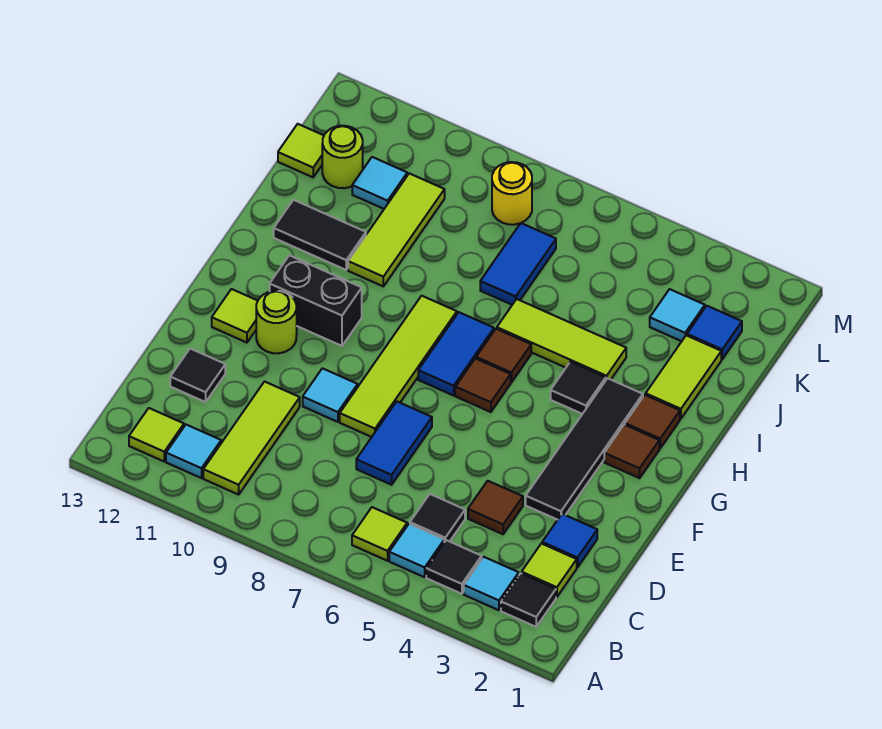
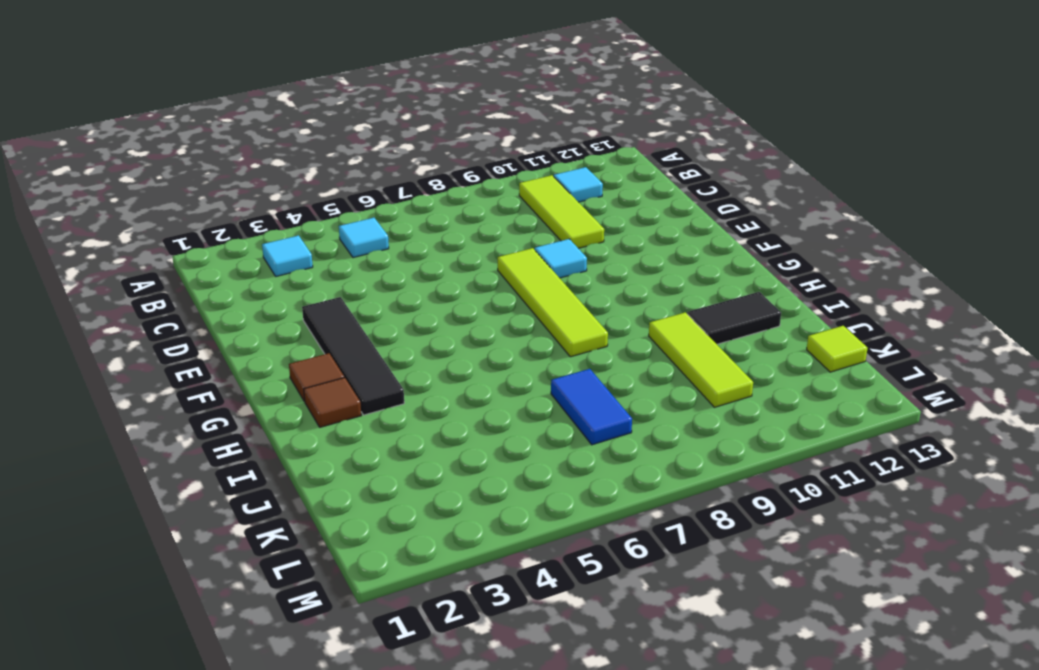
none -> black 1x1 tile [501,573,556,627]
none -> black 1x1 tile [426,540,482,594]
none -> lime 1x1 tile [352,507,407,561]
none -> lime 1x1 tile [129,408,184,461]

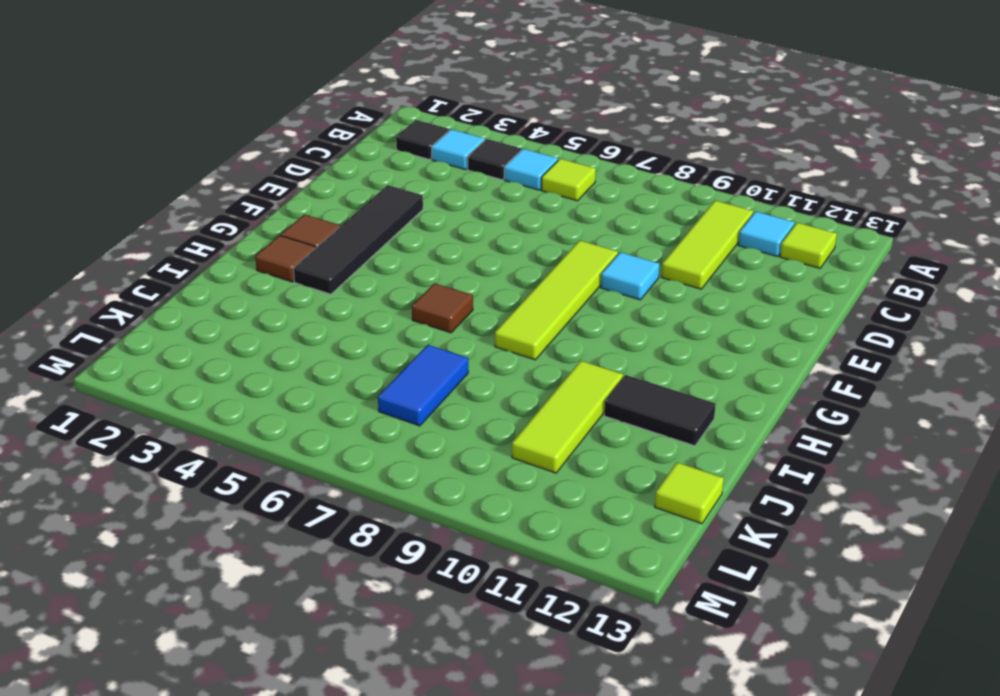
none -> lime 1x1 tile [522,543,577,597]
none -> black 1x1 tile [410,494,465,542]
none -> blue 1x1 tile [542,514,597,567]
none -> brown 1x1 tile [468,481,523,534]

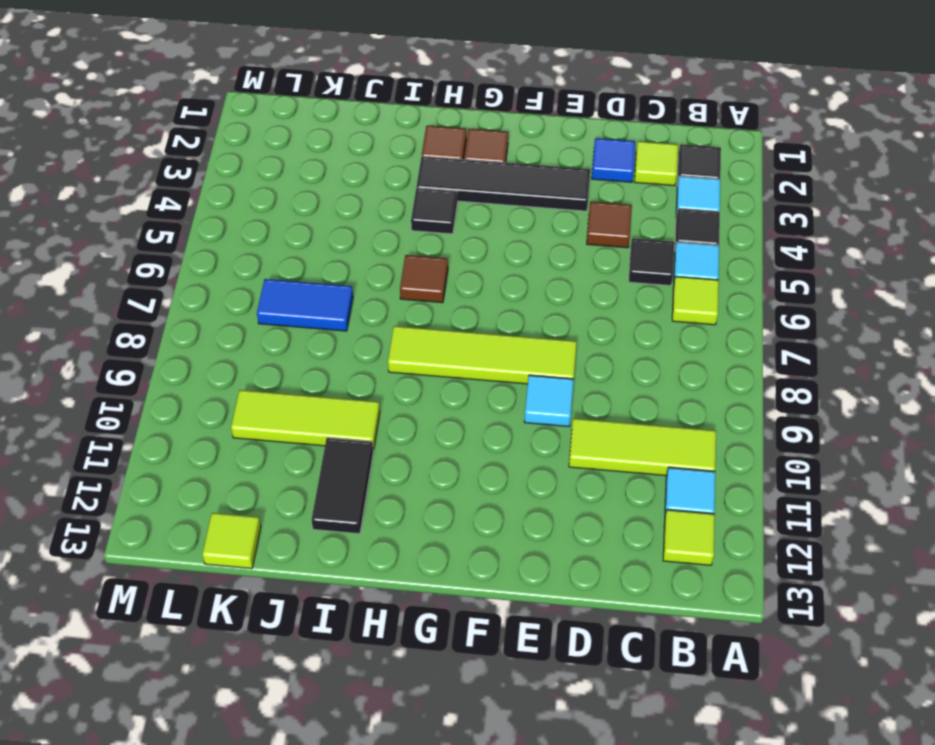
none -> blue 1x2 tile [356,402,432,485]
none -> black 1x1 tile [170,349,225,402]
none -> lime 1x1 round brick [256,291,297,353]
none -> lime 1x1 tile [212,289,258,343]

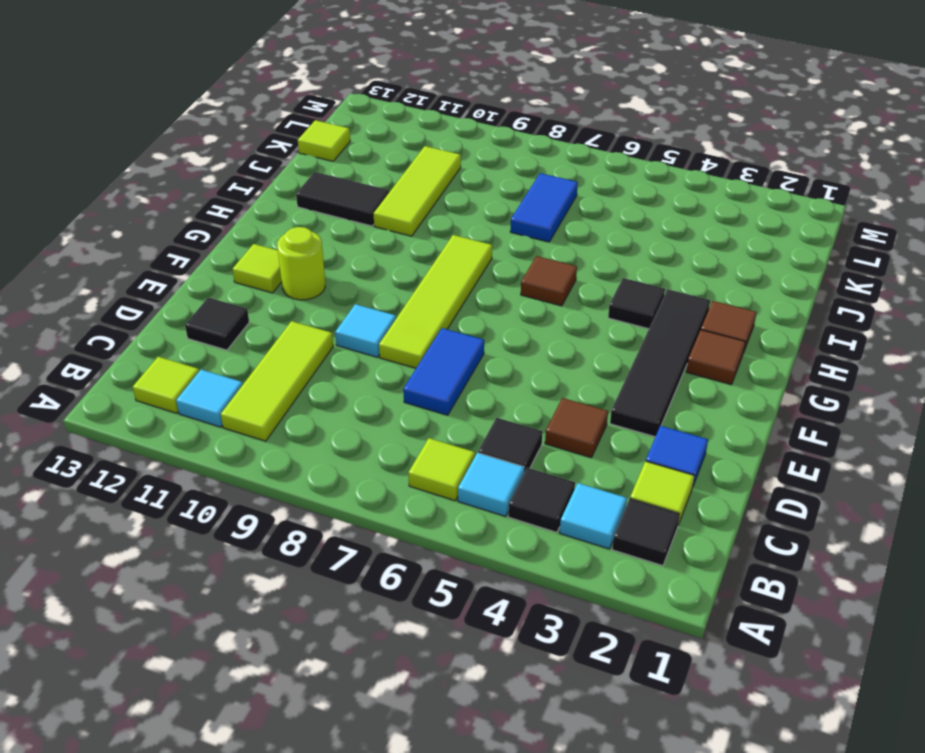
none -> brown 1x1 tile [455,358,511,412]
none -> blue 1x2 tile [418,312,494,396]
none -> black 1x2 brick [270,255,362,346]
none -> lime 1x2 tile [646,335,721,419]

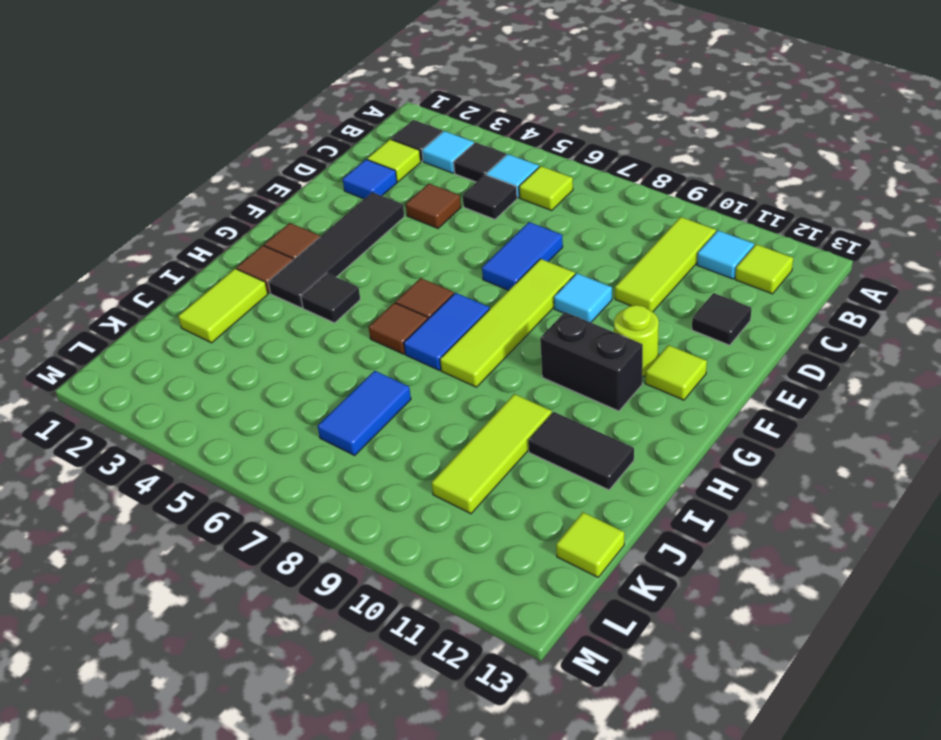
none -> lime 1x3 tile [497,299,626,380]
none -> blue 1x1 tile [687,306,742,359]
none -> cyan 1x1 tile [650,289,705,341]
none -> cyan 1x1 tile [352,157,407,209]

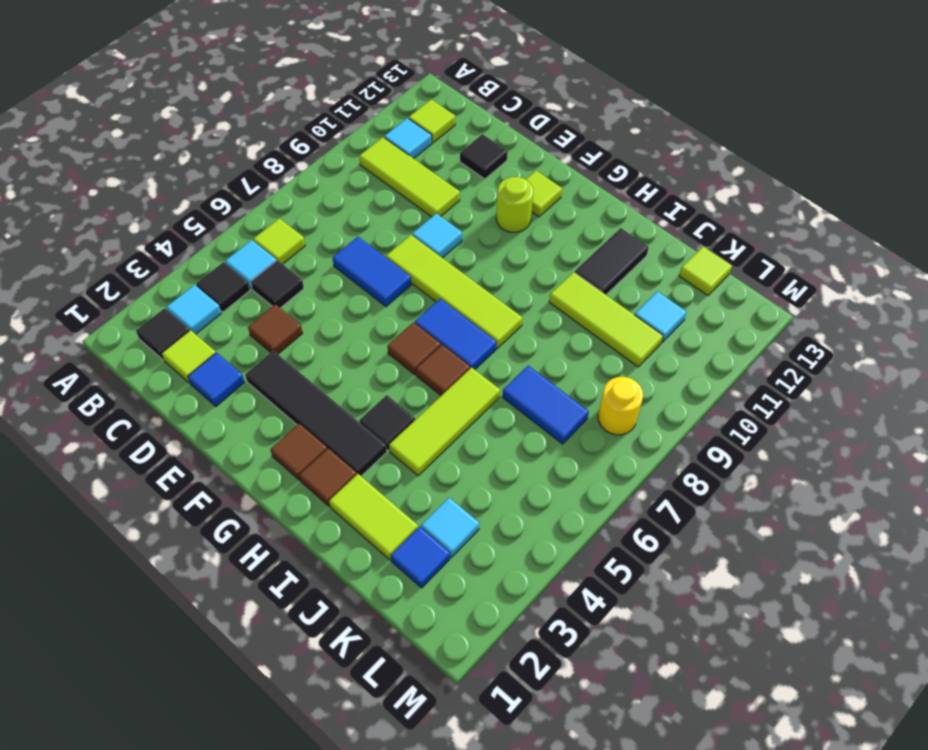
none -> black 1x2 brick [270,255,362,346]
none -> lime 1x1 round brick [322,126,363,188]

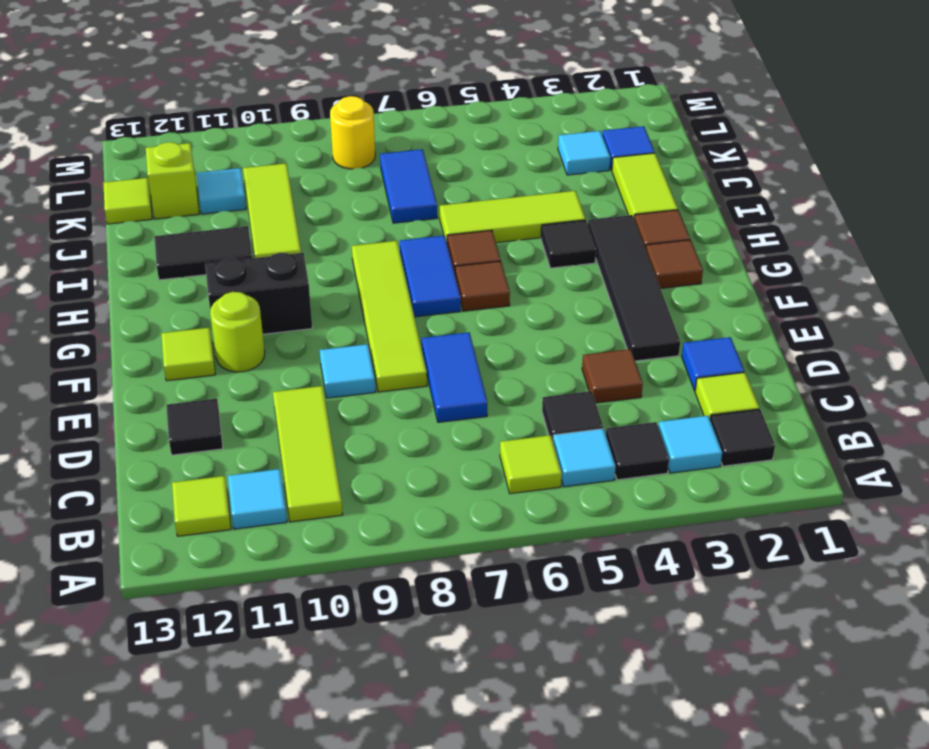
lime 1x1 brick [146,142,199,219] -> lime 1x1 round brick [322,126,363,188]

